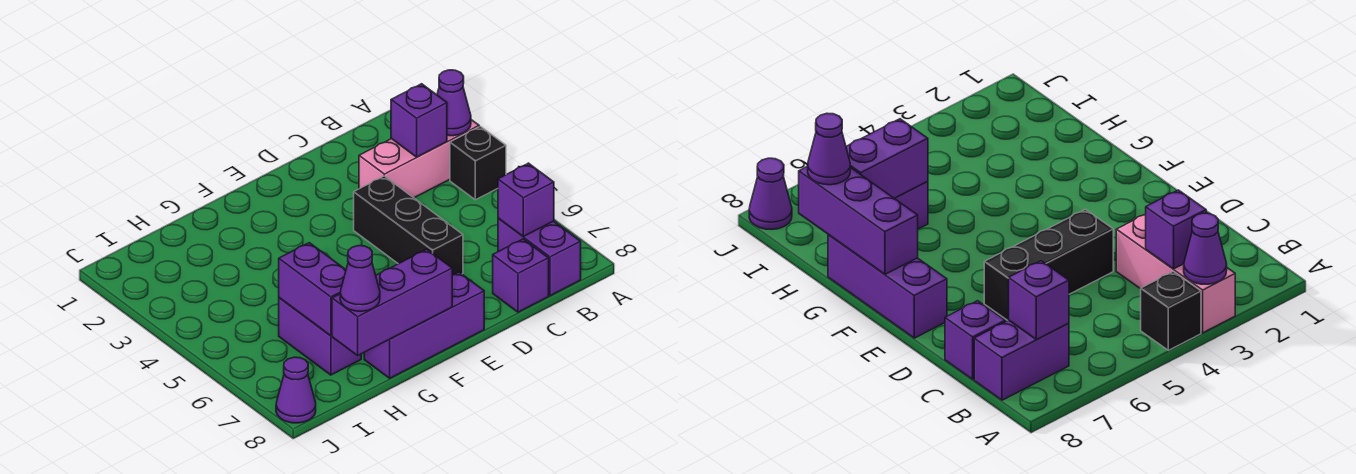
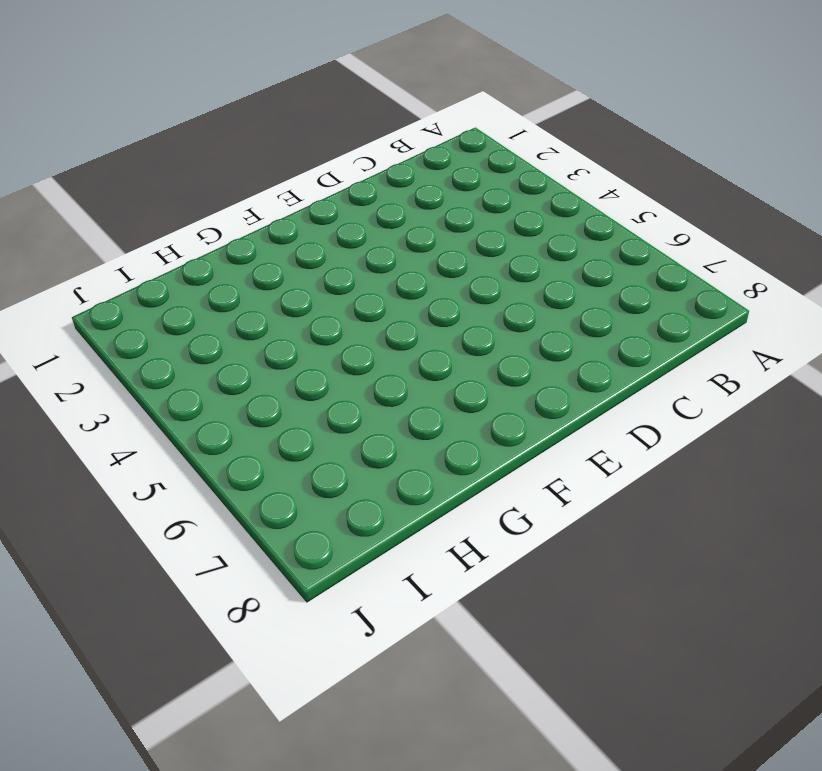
none -> pink 1x3 brick [359,120,479,198]
none -> black 1x1 brick [450,127,506,200]
none -> purple 1x2 brick [498,218,581,296]

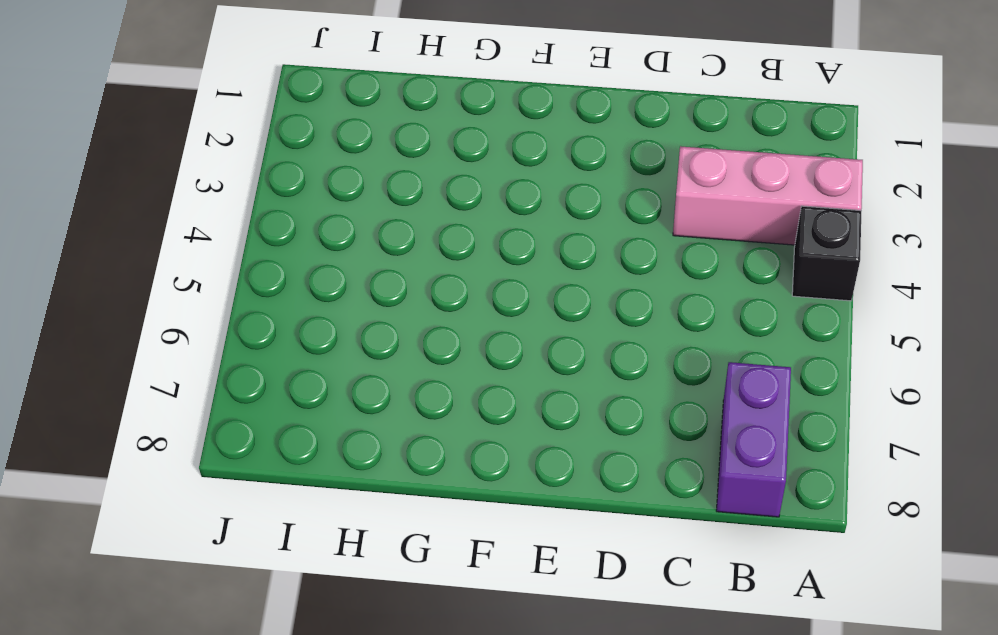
none -> purple 1x1 brick [493,239,549,312]
none -> black 1x3 brick [354,176,463,275]
none -> purple 1x3 brick [364,272,484,378]

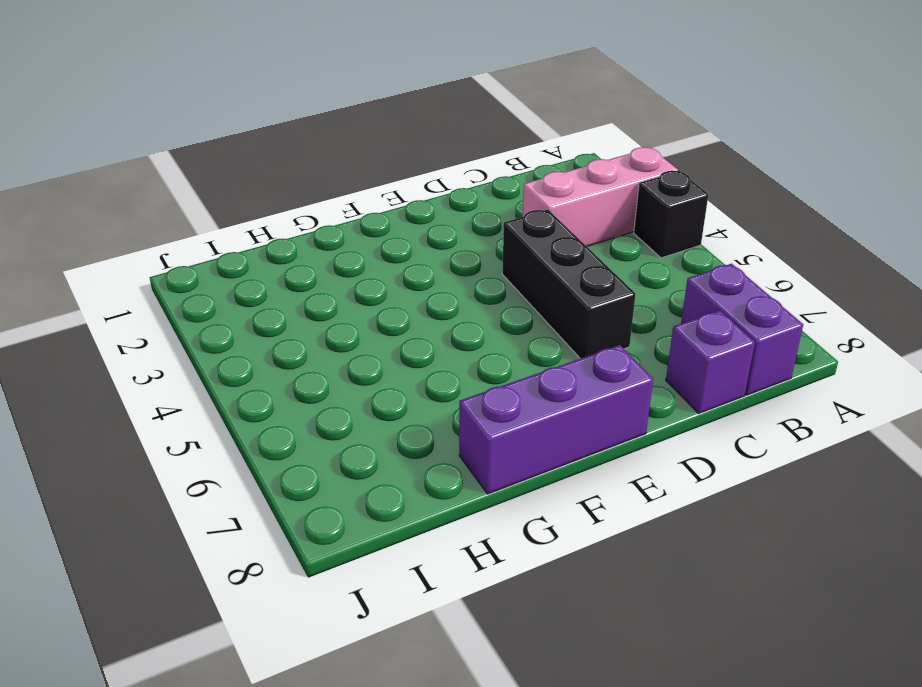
none -> purple 1x2 brick [279,298,361,375]
none -> purple 1x1 cone [276,357,316,423]
none -> purple 1x1 cone [437,70,471,136]

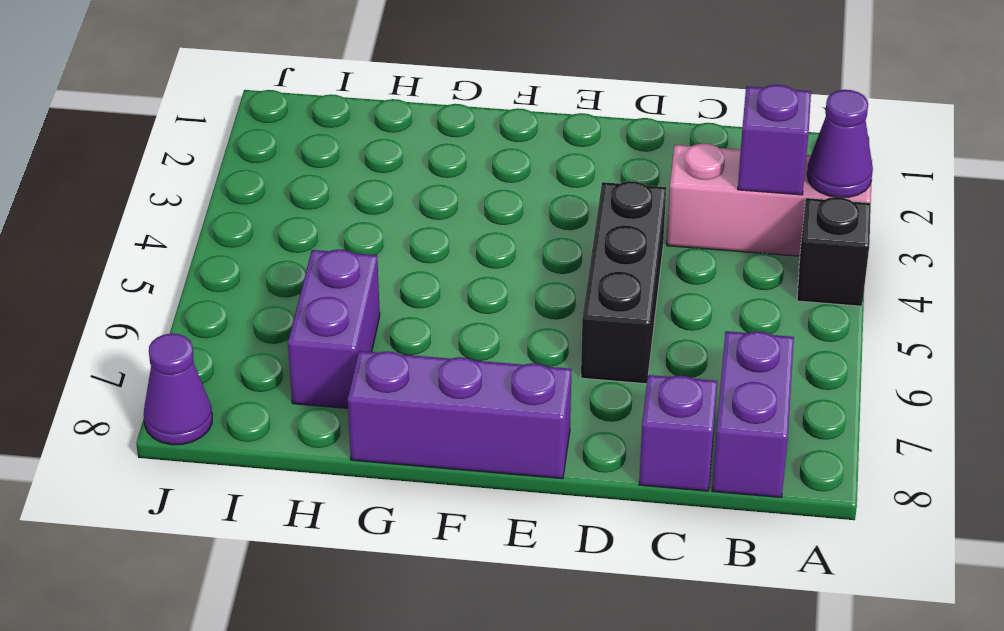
none -> purple 1x1 brick [498,163,554,237]
none -> purple 1x3 brick [332,249,452,355]
none -> purple 1x2 brick [279,243,346,336]

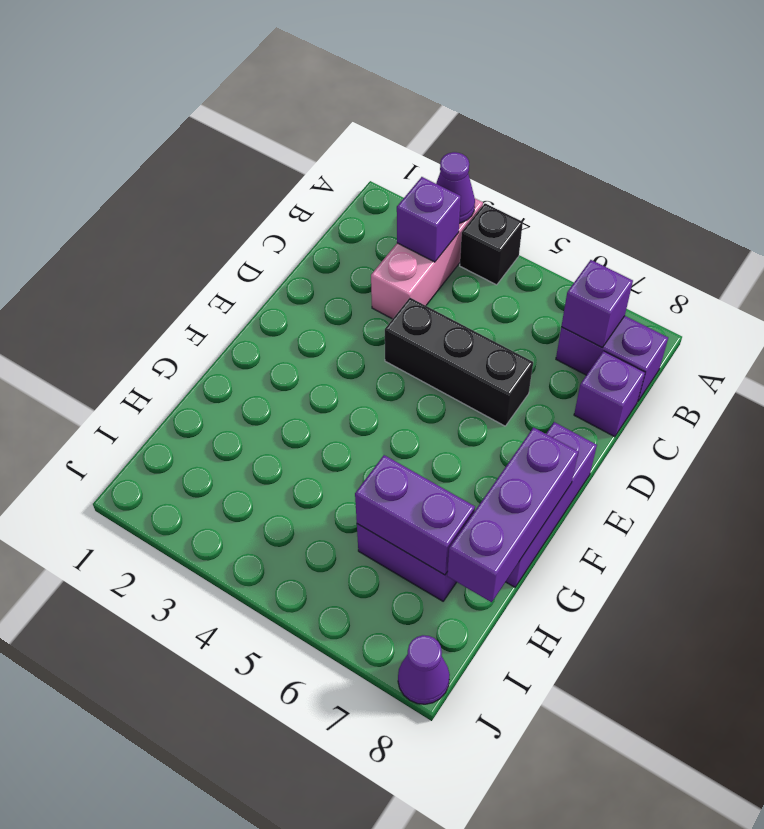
none -> purple 1x1 cone [340,246,380,311]

